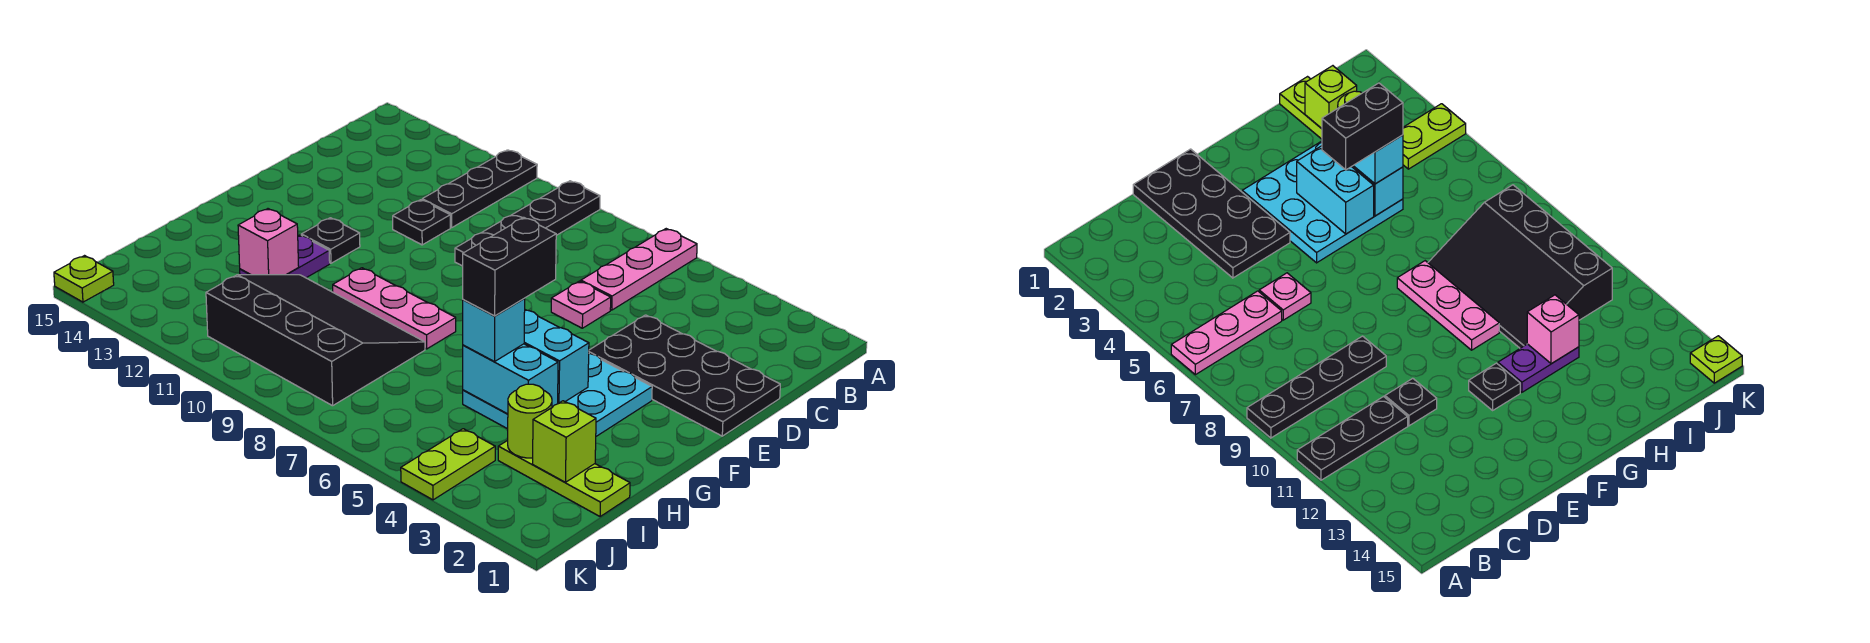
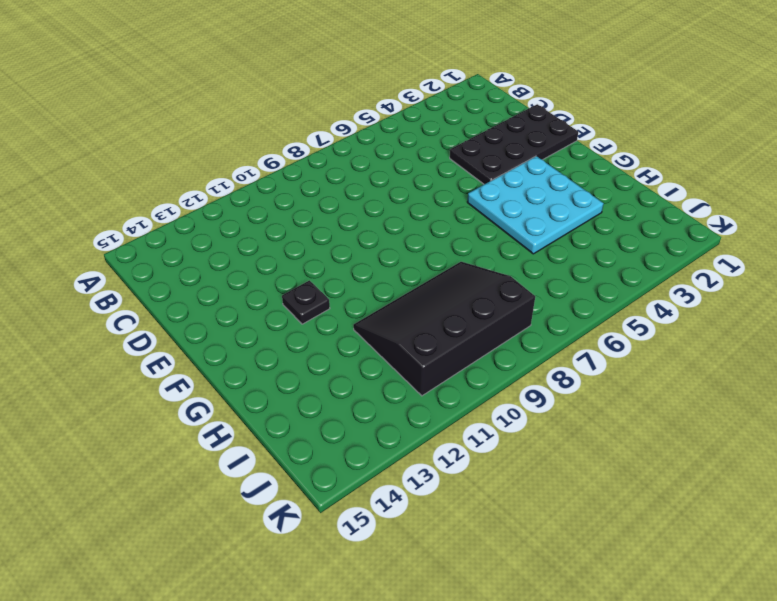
none -> pink 1x3 plate [581,229,697,310]
none -> black 1x4 plate [455,181,600,266]
none -> black 1x3 plate [422,150,537,228]

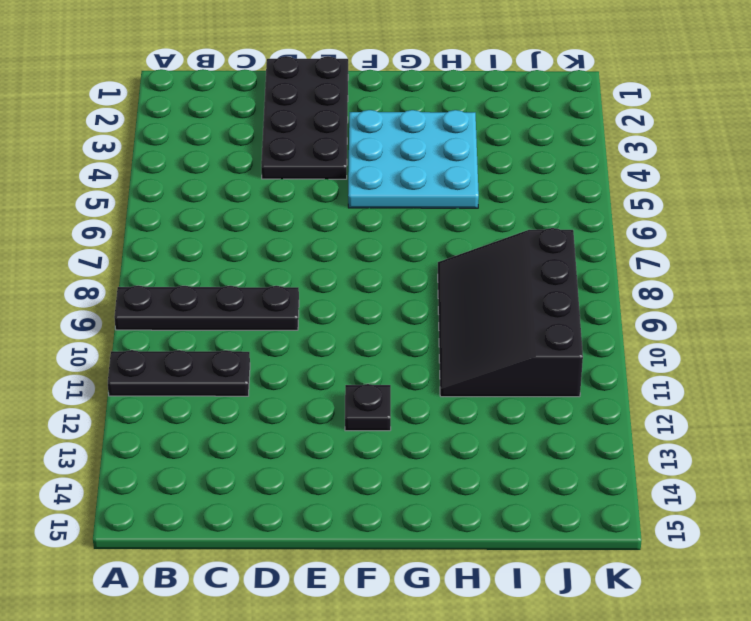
none -> pink 1x3 plate [581,229,697,310]
none -> pink 1x1 plate [551,281,611,328]
none -> black 1x1 plate [393,200,450,245]

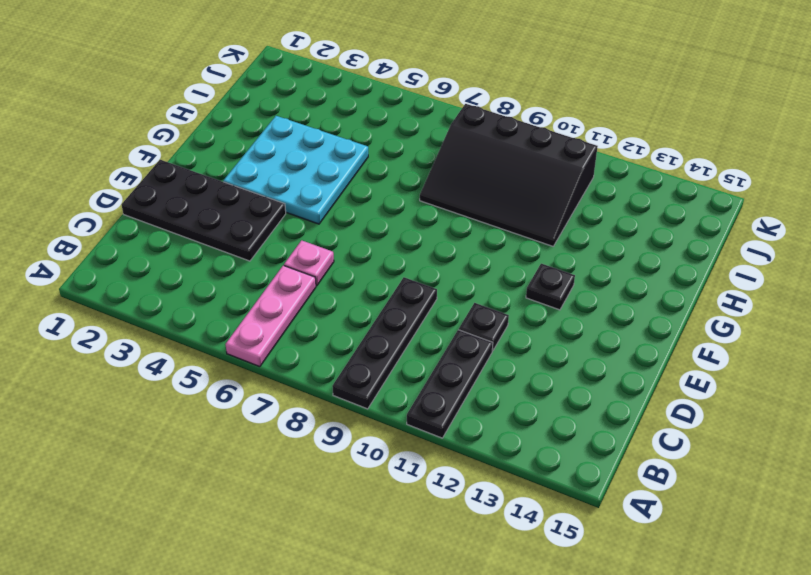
none -> pink 1x3 plate [333,268,456,349]
none -> purple 1x2 plate [240,235,330,278]
none -> lime 1x3 plate [498,440,630,517]

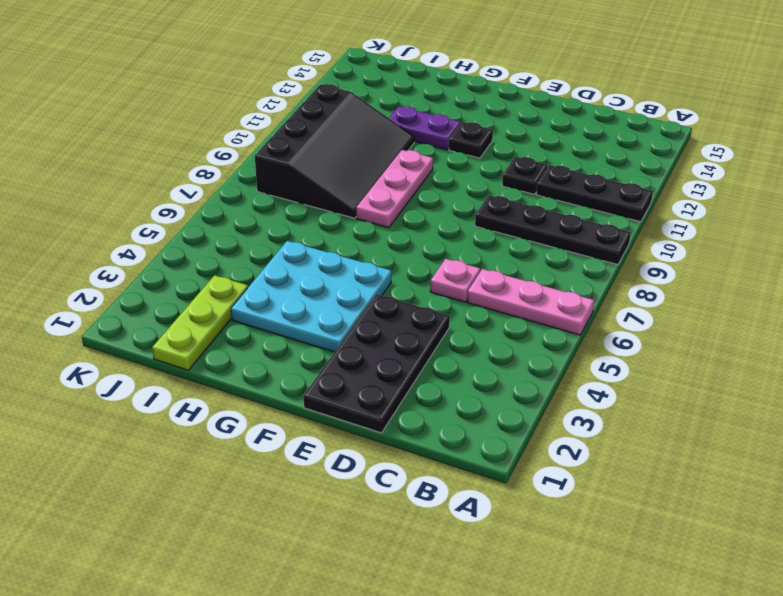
none -> lime 1x2 plate [401,429,495,500]
none -> lime 1x1 plate [54,256,114,302]
none -> cyan 1x2 brick [524,310,589,404]

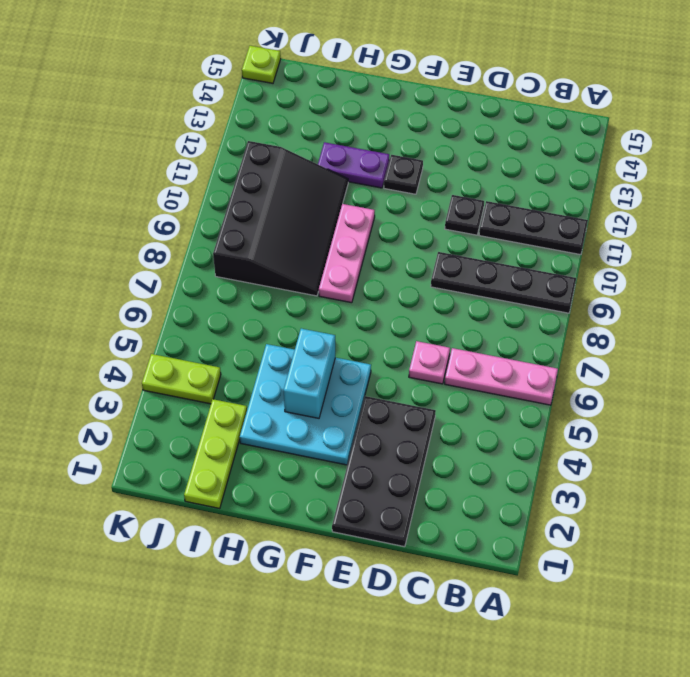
none -> cyan 1x2 brick [463,344,558,414]
none -> pink 1x1 brick [238,209,299,275]
none -> lime 1x1 brick [533,401,596,482]

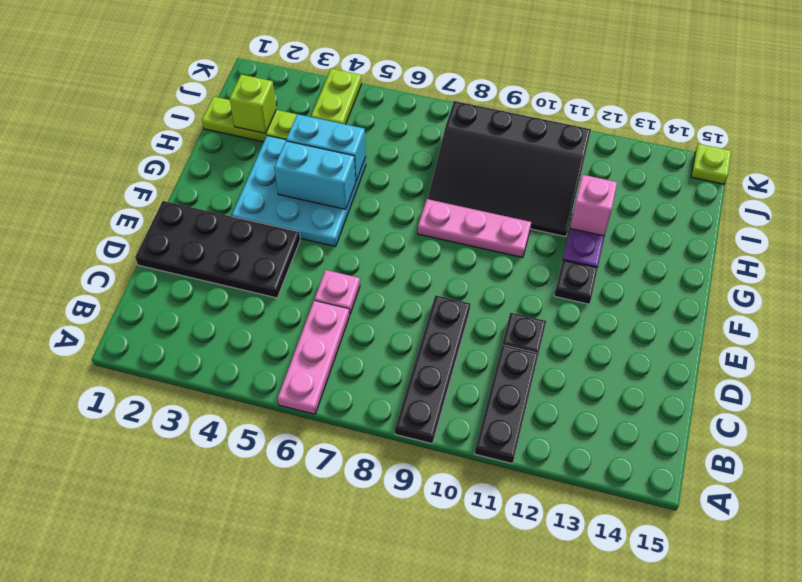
none -> lime 1x1 round brick [508,384,552,458]
none -> cyan 1x1 brick [463,299,525,362]
none -> black 1x2 brick [463,218,556,316]

